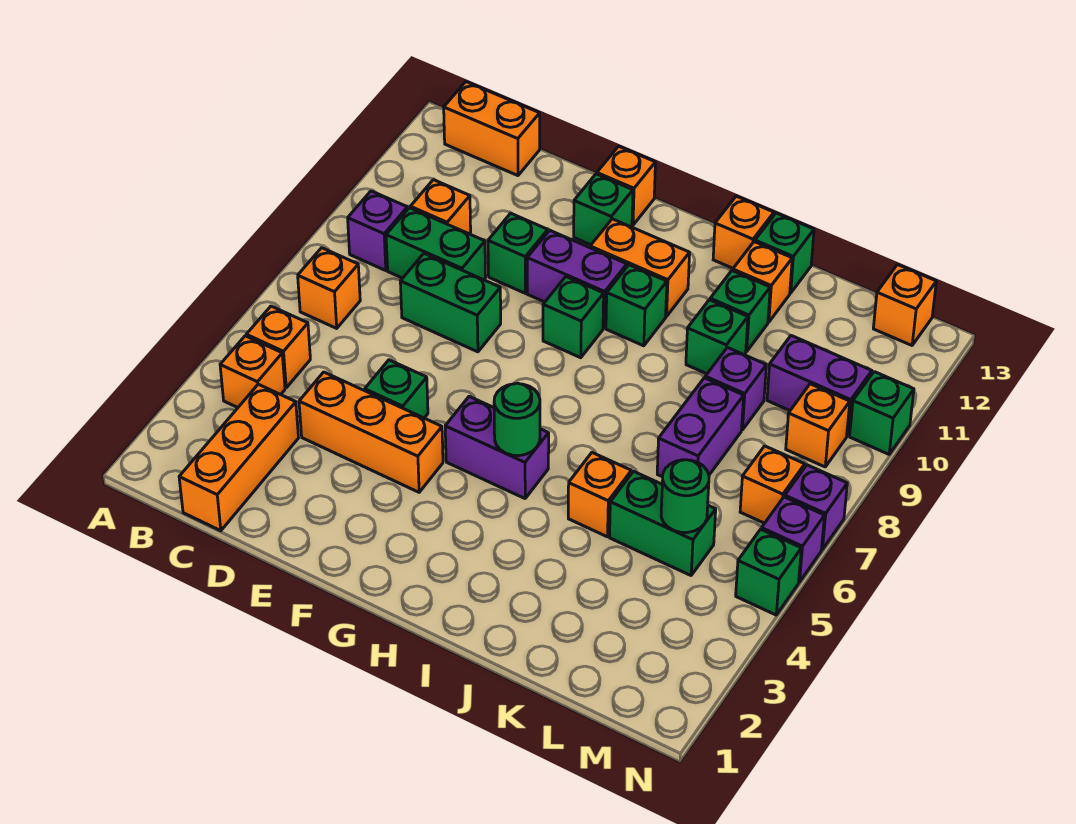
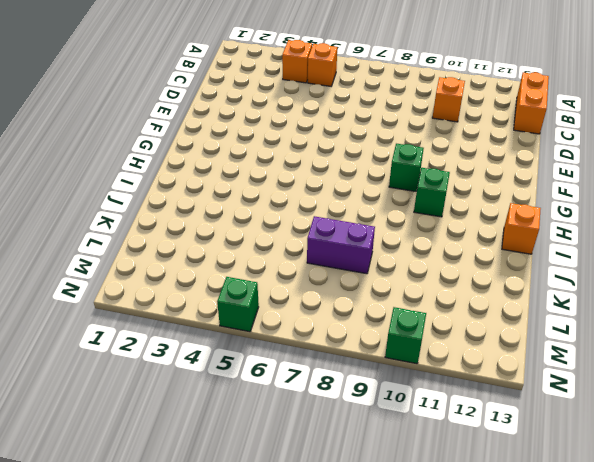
none -> orange 1x1 brick [298,248,360,328]
none -> purple 1x1 brick [348,191,408,271]
none -> orange 1x3 brick [179,384,298,531]
none -> green 1x2 brick [386,208,486,280]

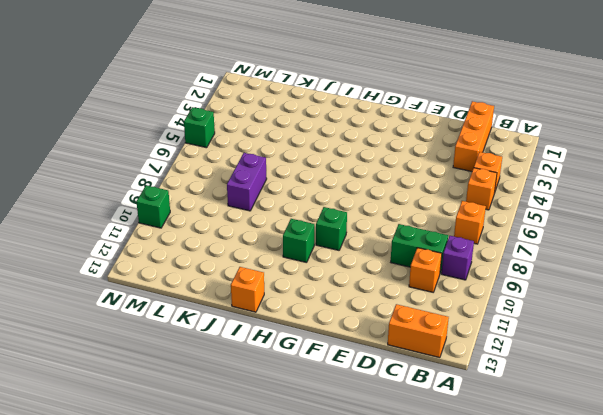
none -> orange 1x3 brick [299,372,443,492]
none -> green 1x2 brick [400,254,501,352]
none -> green 1x1 brick [365,360,428,418]
none -> green 1x1 brick [488,213,548,293]

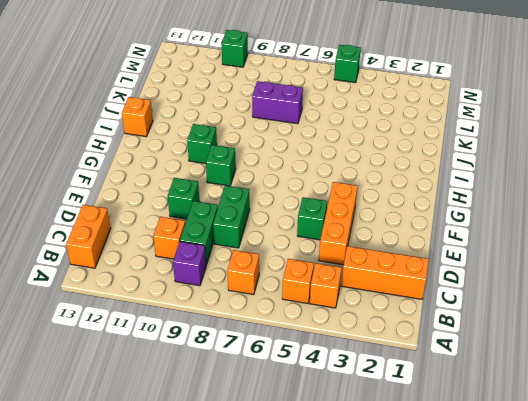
none -> purple 1x2 brick [527,230,627,328]
none -> green 1x1 brick [574,174,633,245]
none -> orange 1x1 brick [597,146,655,225]
none -> purple 1x2 brick [445,397,549,498]

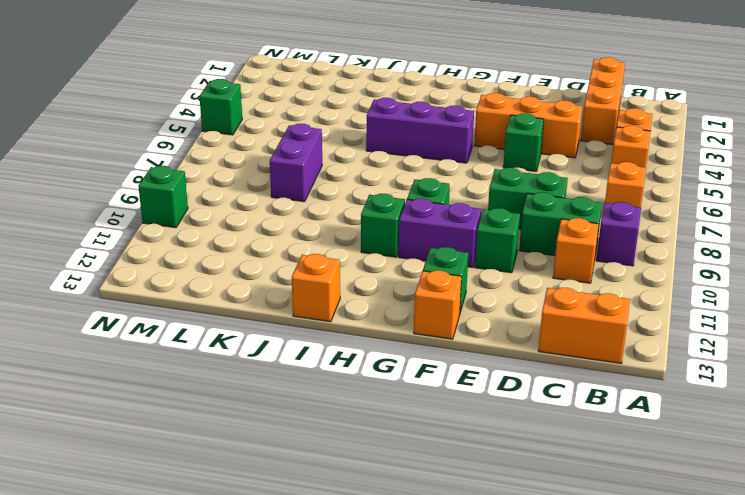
purple 1x3 brick [366,98,474,163] -> purple 1x2 brick [445,397,549,498]
none -> orange 1x2 brick [590,219,690,316]
none -> orange 1x1 brick [568,453,631,537]
none -> green 1x1 brick [686,300,748,374]
none -> green 1x1 brick [710,271,770,352]

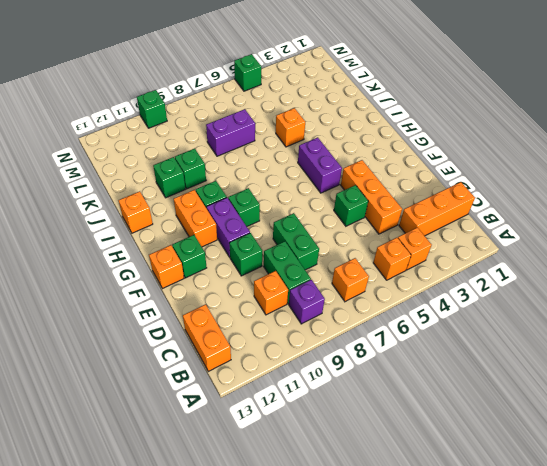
none -> orange 1x1 brick [733,242,792,322]
none -> green 1x1 brick [755,213,814,293]
none -> green 1x2 brick [610,471,716,575]
none -> purple 1x1 brick [705,347,766,430]

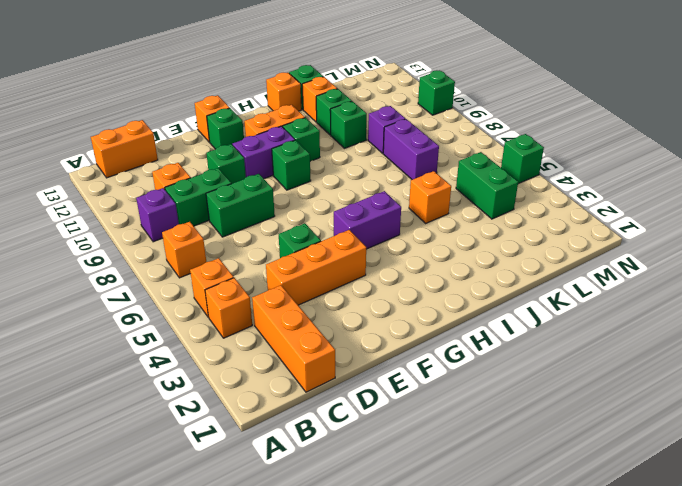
green 1x2 brick [456,152,518,219] -> green 1x2 brick turned to [610,471,716,575]
none -> purple 1x2 brick [767,336,872,436]
none -> orange 1x1 brick [740,446,805,523]
none -> orange 1x1 brick [786,384,850,467]
none -> orange 1x1 brick [873,265,936,345]

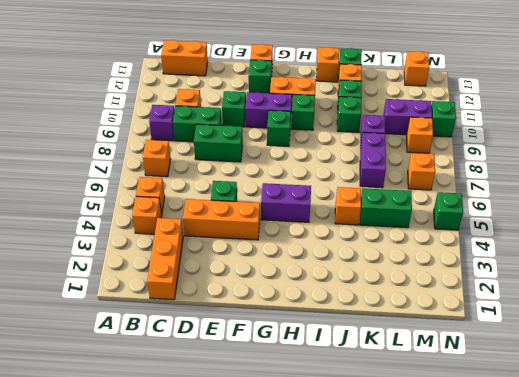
none -> purple 1x1 brick [761,497,825,582]
none -> purple 1x1 brick [785,465,847,549]
none -> green 1x1 round brick [494,383,540,456]
none -> green 1x1 round brick [661,460,709,533]

